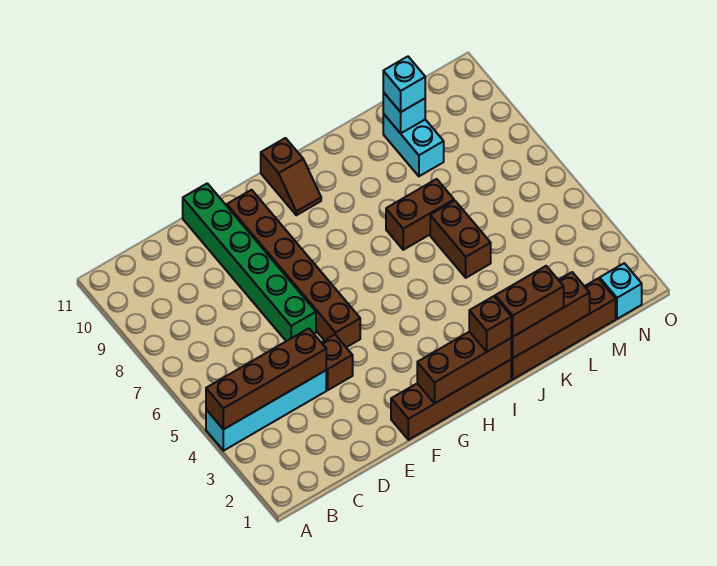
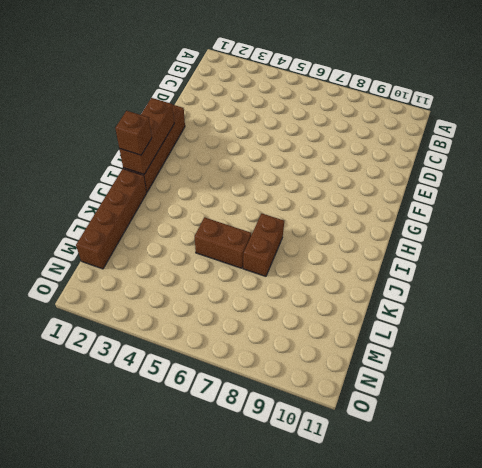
none -> cyan 1x4 brick [206,370,326,451]
none -> brown 1x1 brick [321,335,353,390]
none -> green 1x6 brick [183,183,316,341]

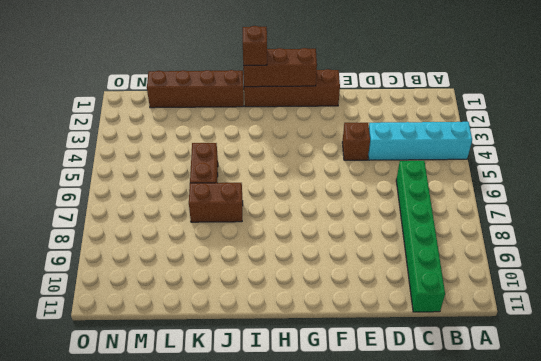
green 1x6 brick [396,161,445,312] -> green 1x6 brick moved to [183,183,316,341]
none -> brown 1x6 brick [227,190,360,347]
none -> brown 1x2 slope [261,138,321,215]
none -> cyan 1x2 brick [383,114,444,176]

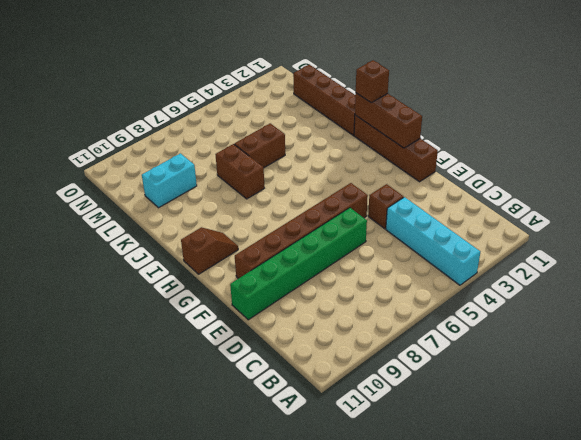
none -> cyan 1x1 brick [600,263,642,319]
none -> brown 1x4 brick [206,328,326,430]
none -> brown 1x3 brick [511,272,590,358]

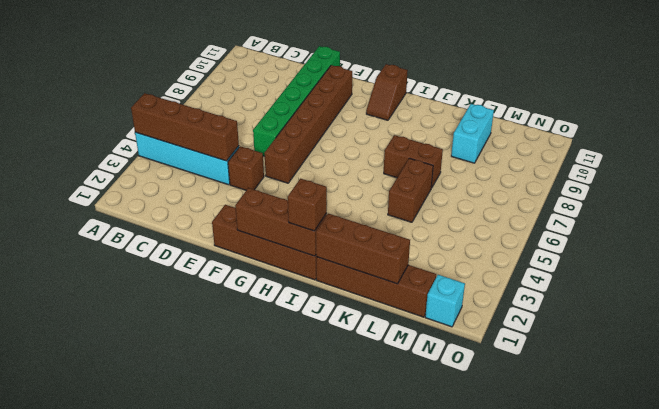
none -> cyan 1x1 brick [383,92,425,133]
none -> brown 1x2 brick [495,266,564,337]
none -> cyan 1x1 brick [383,57,425,112]

